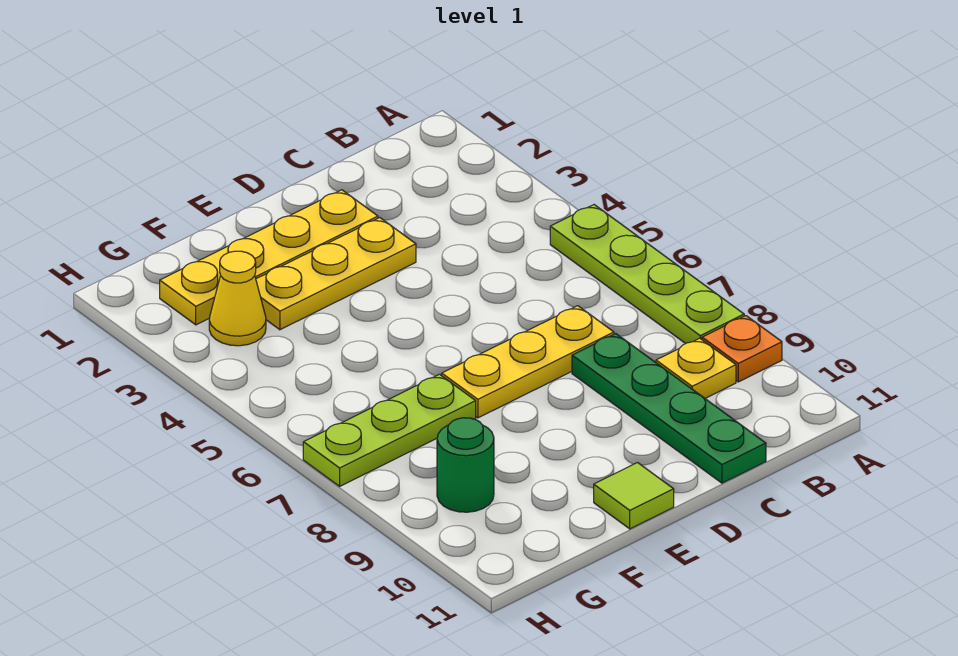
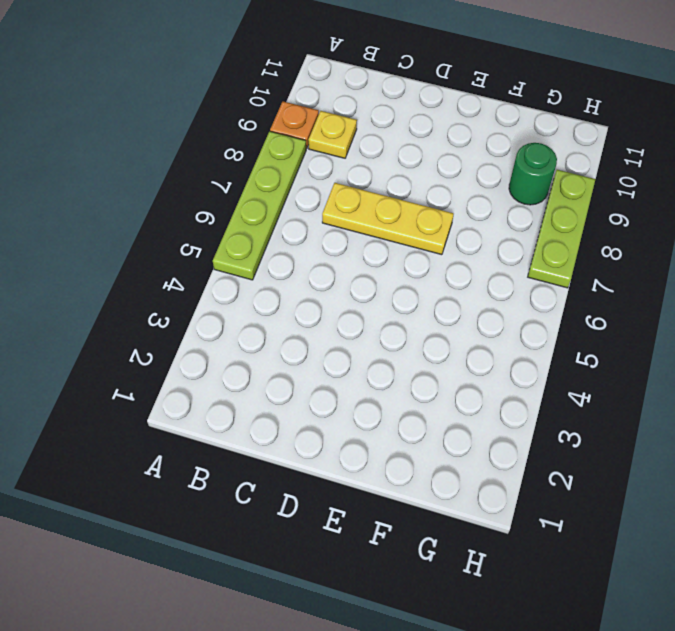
lime 1x3 plate [528,170,595,288] -> lime 1x3 plate turned to [303,374,476,486]
none -> green 1x4 plate [572,334,766,483]
none -> yellow 1x4 plate [160,190,378,325]

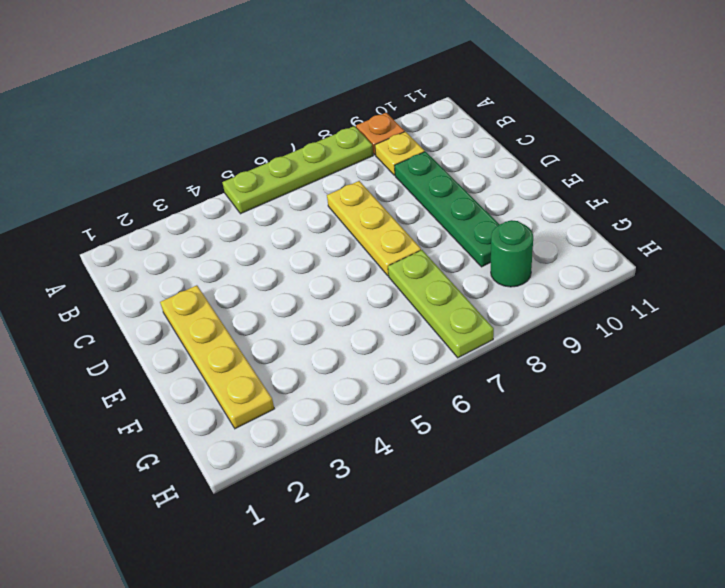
green 1x4 plate [394,152,500,267] -> green 1x4 plate turned to [572,334,766,483]
none -> yellow 1x3 plate [256,218,416,330]
none -> lime 1x1 tile [594,463,674,529]

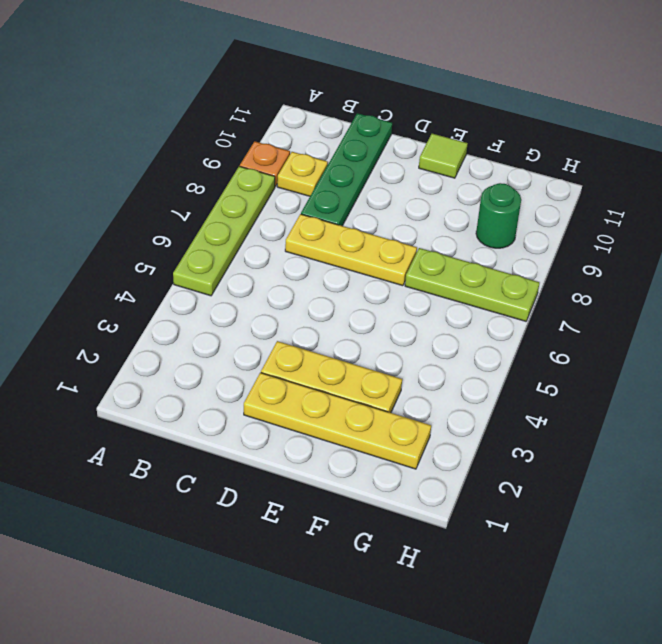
none -> yellow 1x1 cone [209,251,266,346]

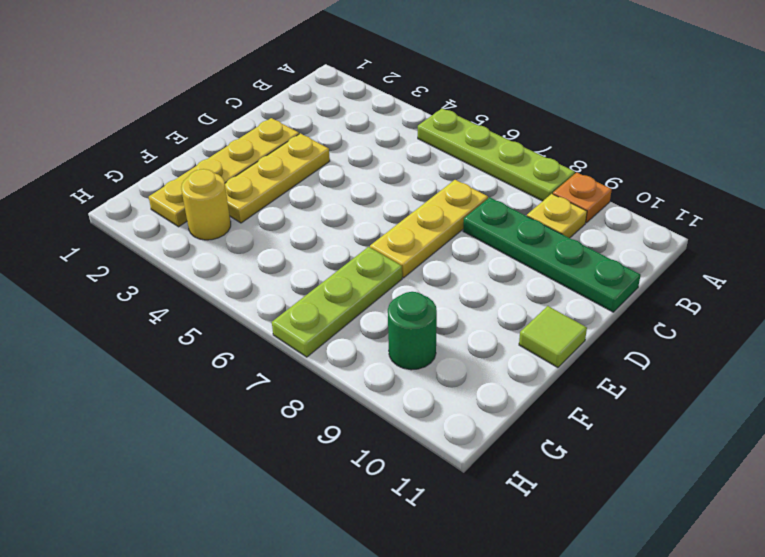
yellow 1x1 round brick [181,169,231,240] -> yellow 1x1 cone [209,251,266,346]

